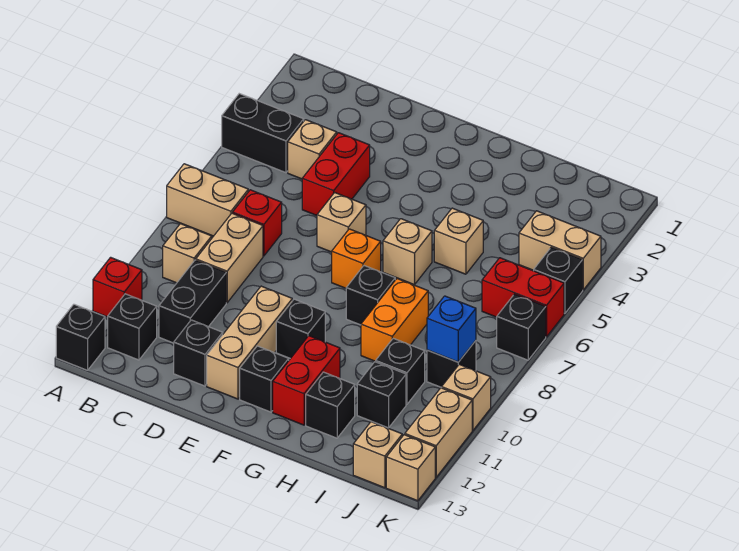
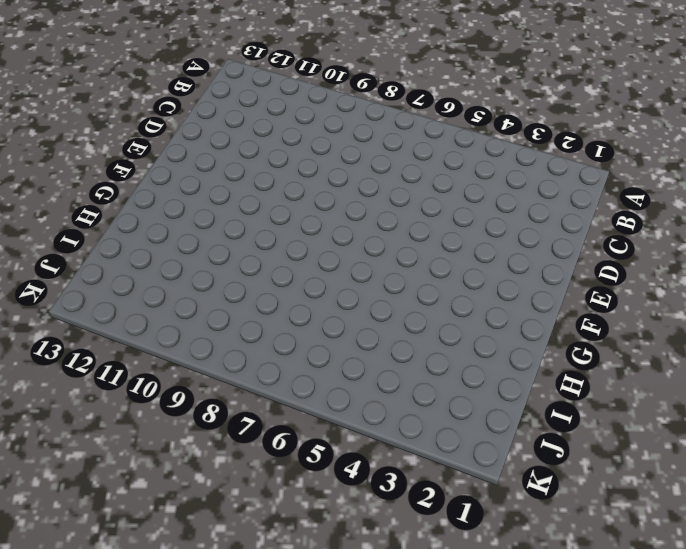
none -> black 1x2 brick [222,94,304,173]
none -> tan 1x2 brick [167,164,248,236]
none -> red 1x1 brick [93,257,142,317]
none -> black 1x1 brick [56,304,105,370]

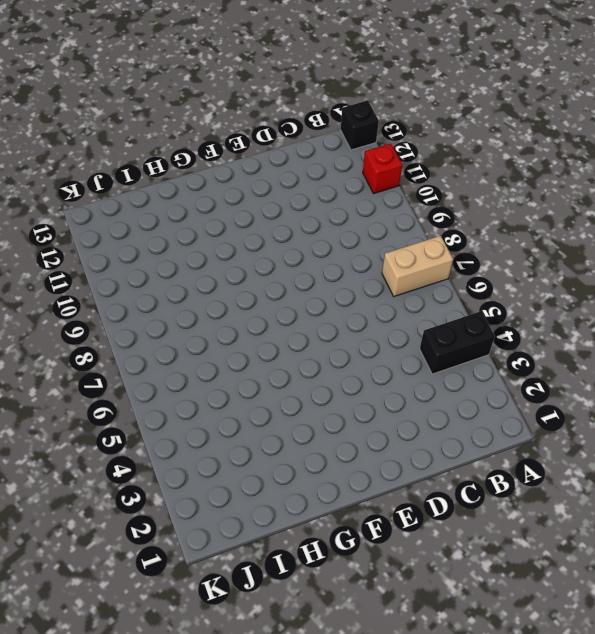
none -> tan 1x1 brick [163,224,212,283]
none -> black 1x1 brick [108,294,157,360]
none -> tan 1x1 brick [288,120,337,179]
none -> red 1x1 brick [233,190,282,256]

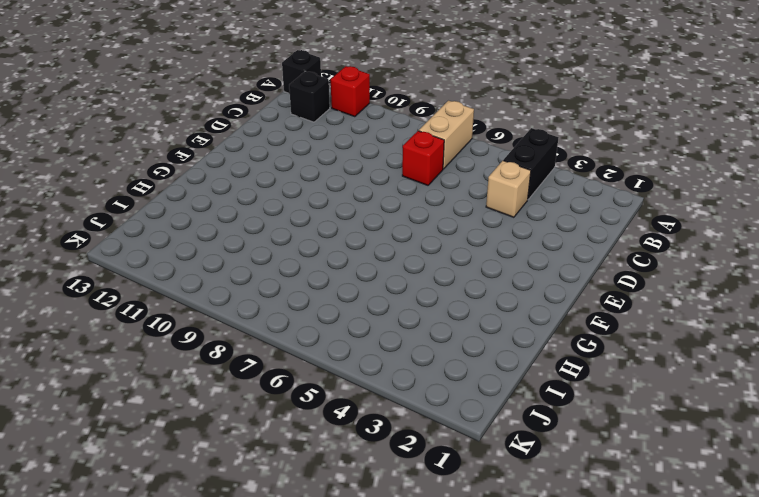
none -> tan 1x1 brick [163,224,212,283]
none -> tan 1x2 brick [196,213,263,303]
none -> black 1x2 brick [159,260,226,343]
none -> red 1x2 brick [302,133,370,215]

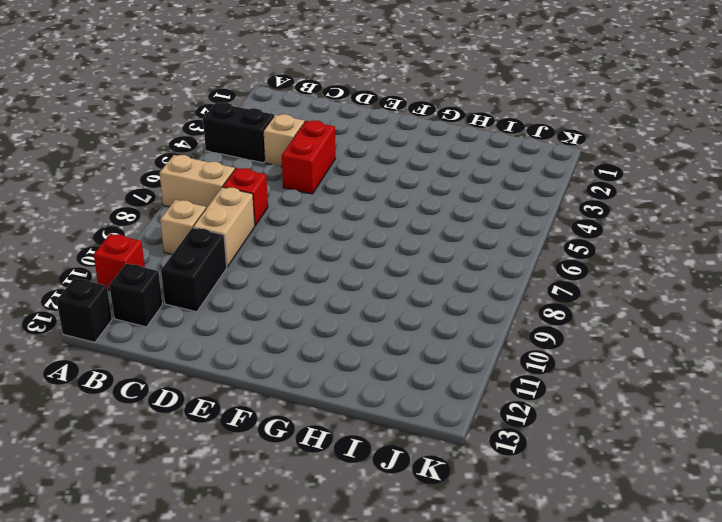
none -> black 1x1 brick [174,320,223,386]
none -> tan 1x1 brick [317,193,366,252]
none -> tan 1x3 brick [207,286,292,399]
none -> orange 1x1 brick [332,229,381,288]

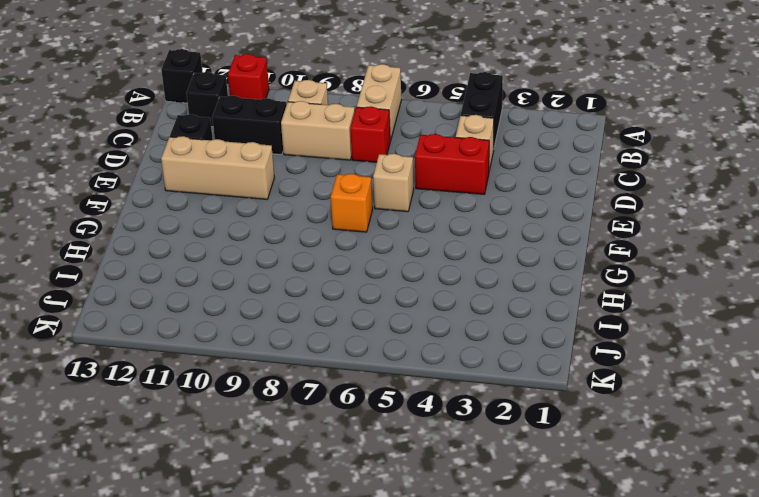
none -> black 1x1 brick [276,299,325,359]
none -> black 1x1 brick [240,346,289,412]
none -> tan 1x1 brick [383,219,432,285]
none -> black 1x1 brick [346,266,395,325]

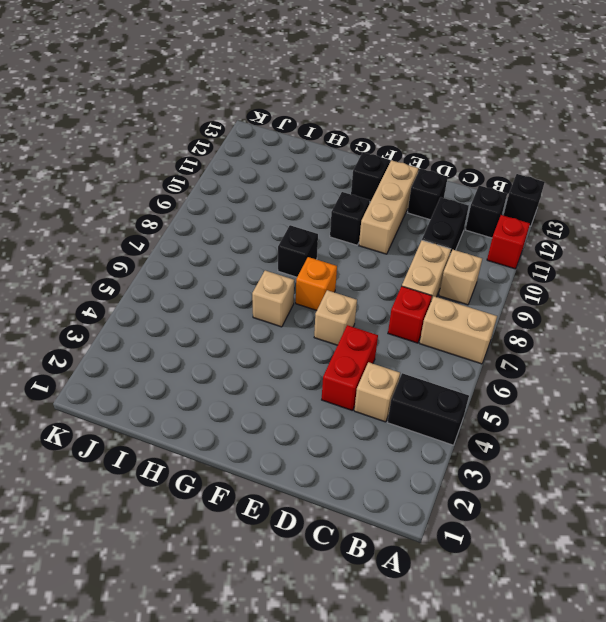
none -> red 1x2 brick [273,336,340,425]
none -> tan 1x1 brick [434,208,483,274]
none -> orange 1x2 brick [361,279,428,361]
none -> black 1x1 brick [306,372,355,438]

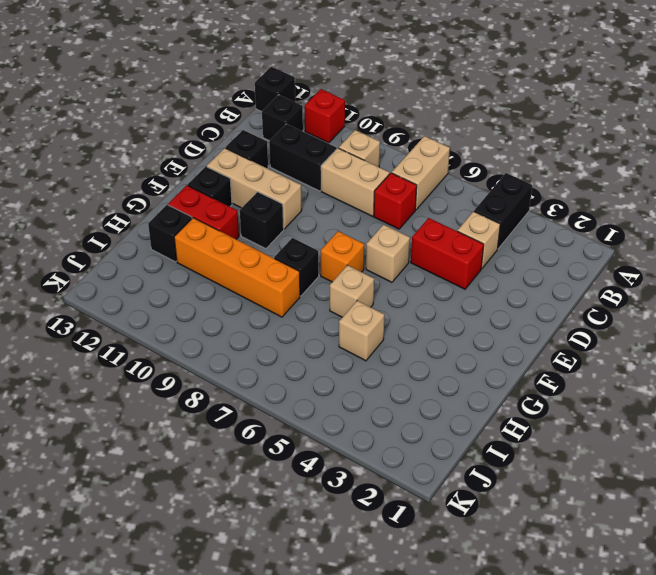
orange 1x4 brick [174,218,300,317] -> orange 1x2 brick [361,279,428,361]
none -> black 1x1 brick [376,338,425,404]
none -> black 1x1 brick [357,362,406,428]
none -> tan 1x2 brick [519,211,601,290]
none -> red 1x2 brick [482,258,564,337]

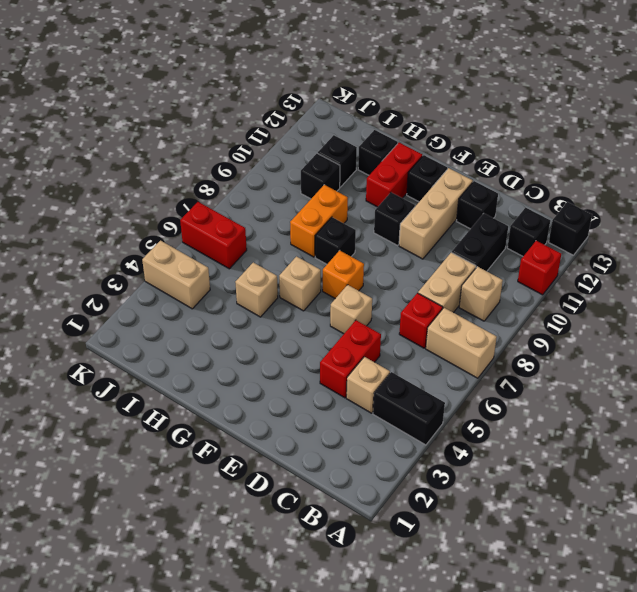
none -> black 1x1 brick [427,341,476,388]
none -> tan 1x1 brick [353,422,402,488]
none -> black 1x1 brick [534,247,583,313]
none -> black 1x1 brick [497,294,546,360]

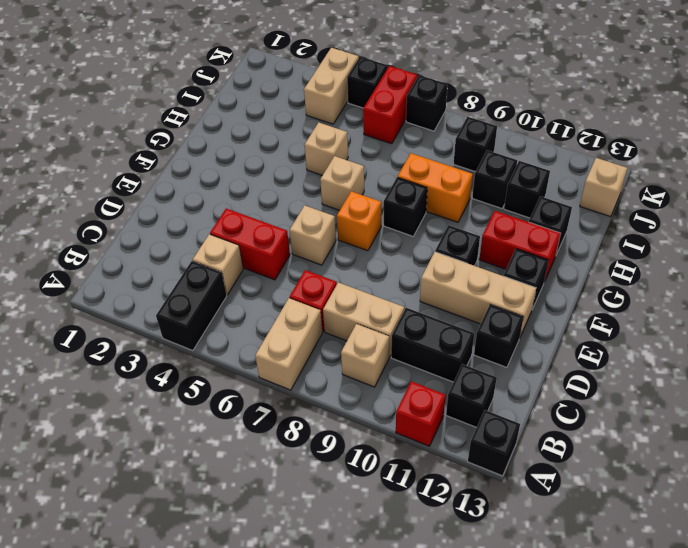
none -> tan 1x1 brick [442,364,491,430]
none -> tan 1x2 brick [405,388,472,477]
none -> tan 1x1 brick [386,435,435,501]
none -> blue 1x1 brick [427,296,476,362]

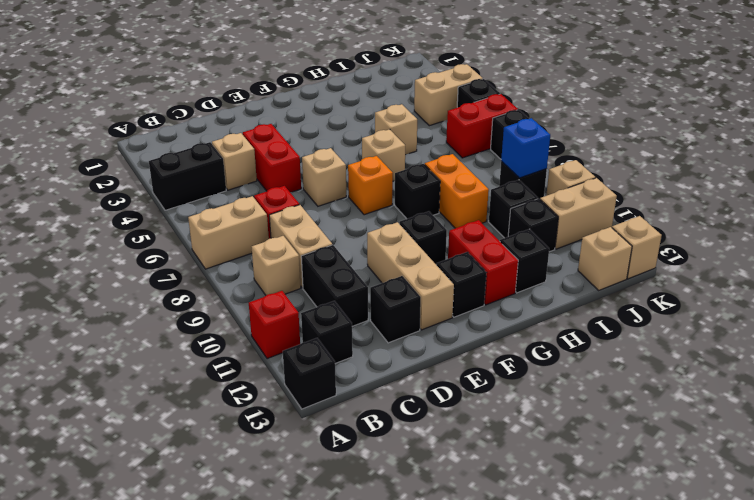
tan 1x2 brick [540,178,617,249] -> tan 1x2 brick turned to [405,388,472,477]

